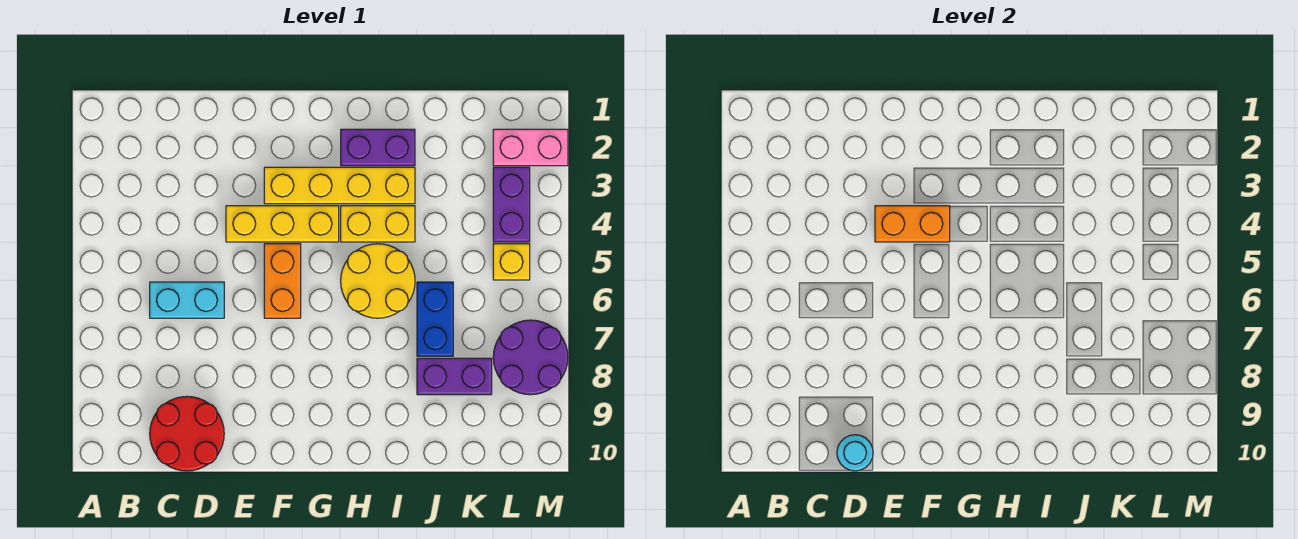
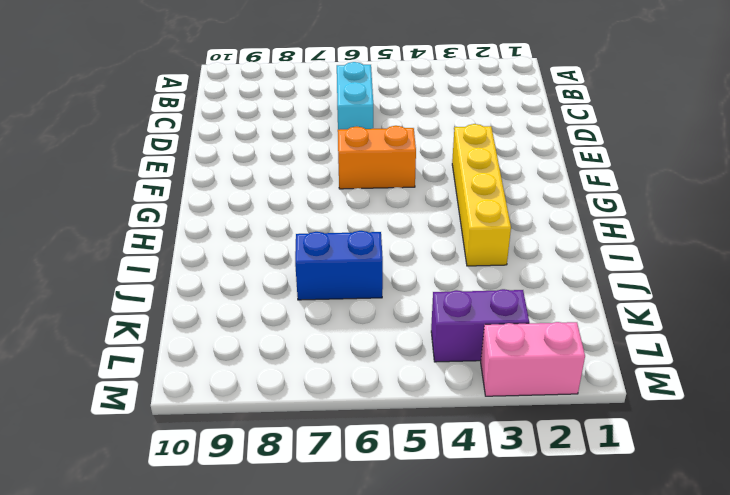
pink 1x2 brick [481,322,585,396] -> pink 1x2 brick turned to [493,129,568,166]
none -> red 2x2 round brick [150,397,224,471]
none -> yellow 1x3 brick [226,206,339,242]
none -> purple 1x2 brick [341,129,415,166]

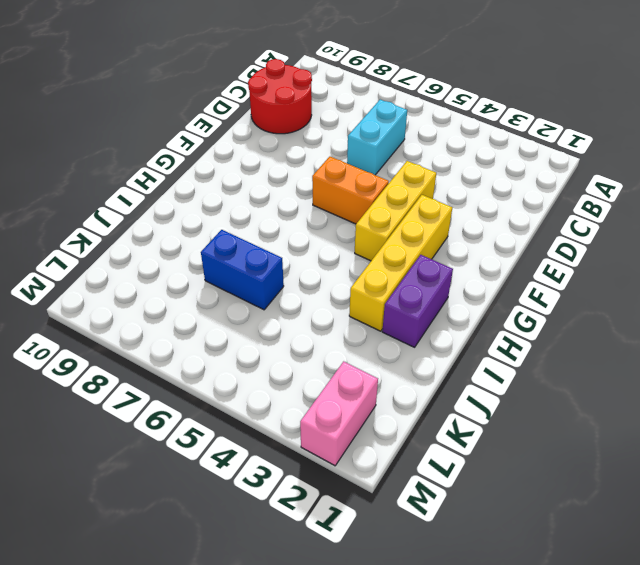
none -> yellow 1x2 brick [341,206,415,242]
none -> yellow 2x2 round brick [341,244,415,318]
none -> purple 1x2 brick [417,358,492,395]

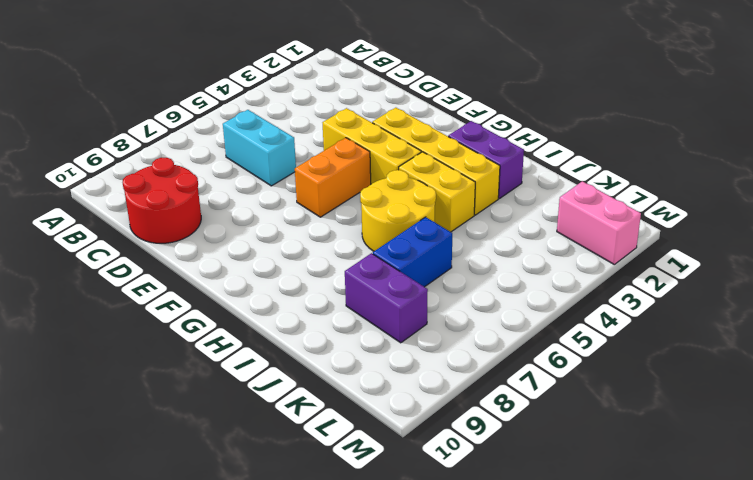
none -> purple 1x2 brick [493,167,530,242]
none -> yellow 1x1 brick [493,244,530,280]
none -> purple 2x2 round brick [493,320,568,395]

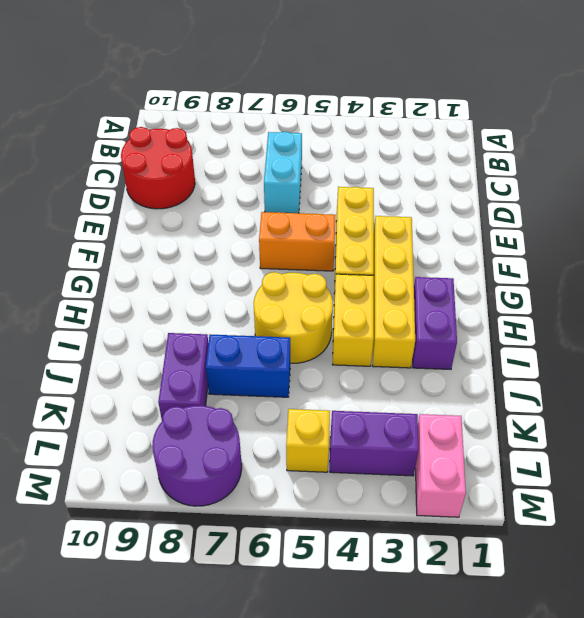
none -> cyan 1x1 round brick [837,435,873,471]
none -> orange 1x2 brick [875,206,950,242]

